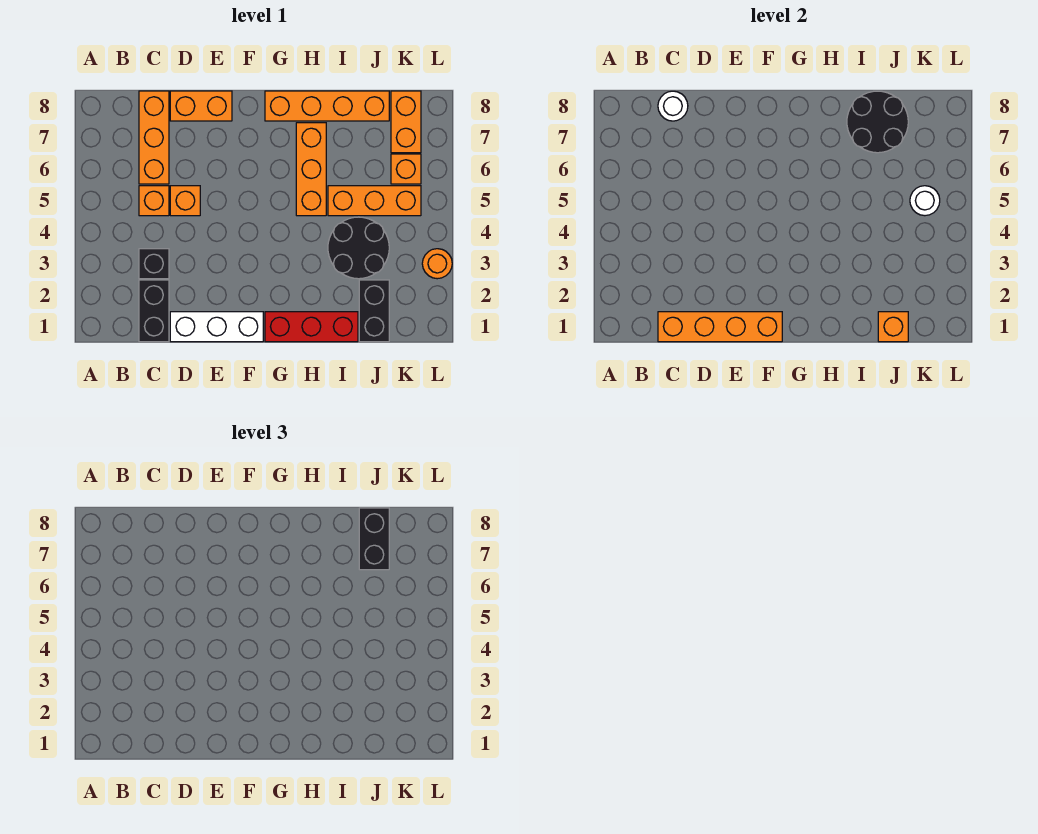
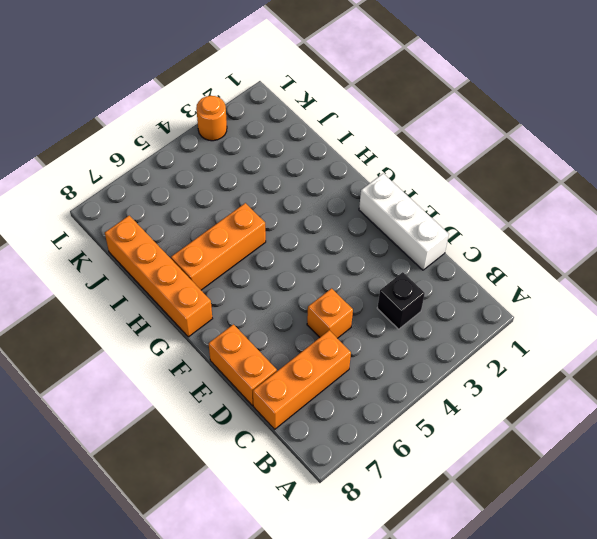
none -> black 1x2 brick [139,280,169,342]
none -> orange 1x1 brick [139,186,169,216]
none -> red 1x3 brick [265,312,358,342]

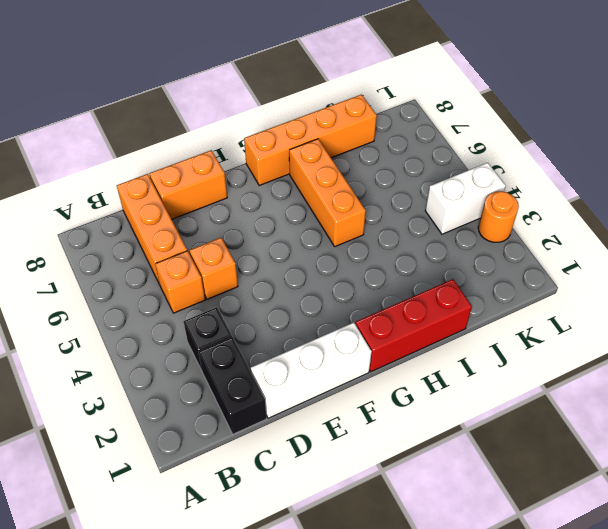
white 1x2 brick [425,163,505,234] -> none
none -> black 2x2 round brick [328,217,389,279]
none -> orange 1x3 brick [328,186,421,216]
none -> black 1x2 brick [359,280,389,342]

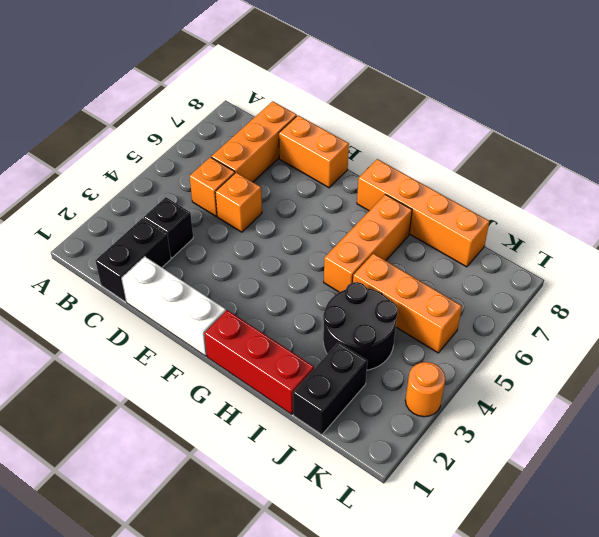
none -> orange 1x1 brick [391,154,421,184]
none -> orange 1x2 brick [391,91,421,153]
none -> orange 1x4 brick [658,312,782,342]

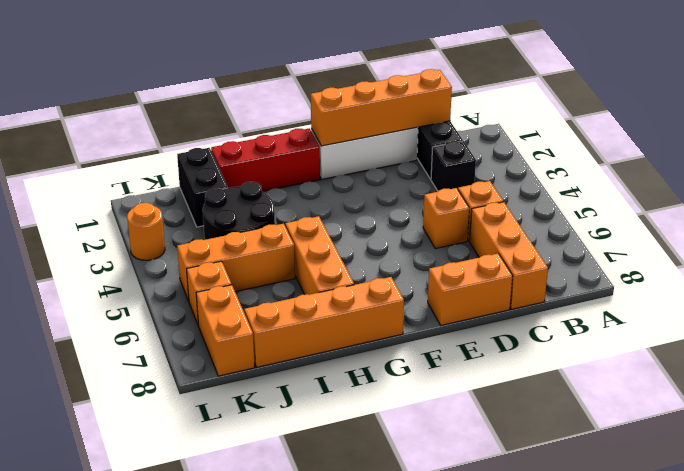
none -> white 1x1 round brick [658,91,688,121]
none -> black 2x2 round brick [847,91,908,153]
none -> orange 1x1 brick [878,312,908,342]

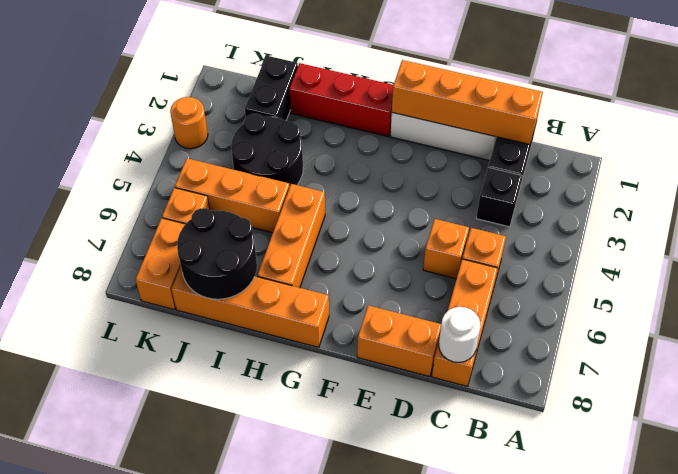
none -> orange 1x1 brick [878,312,908,342]
none -> white 1x1 round brick [910,186,940,216]
none -> black 1x2 brick [359,508,389,570]

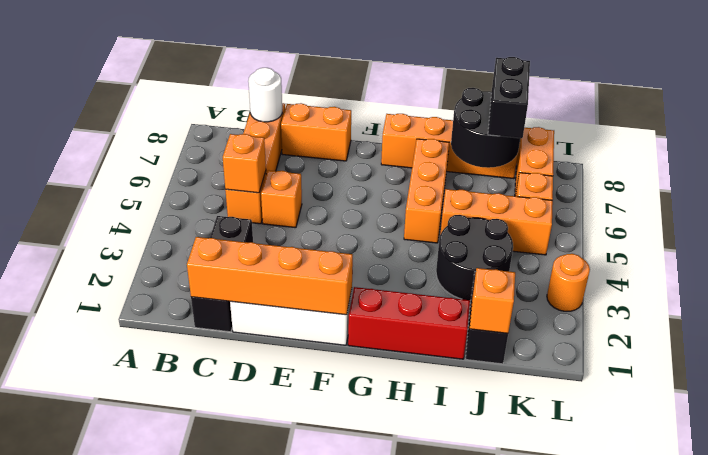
orange 1x1 brick [223,134,266,193] -> none
none -> white 1x1 round brick [910,186,940,216]

